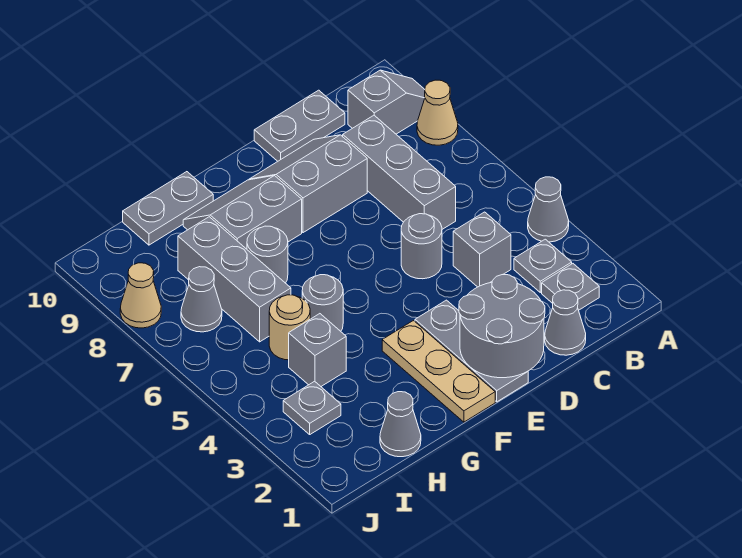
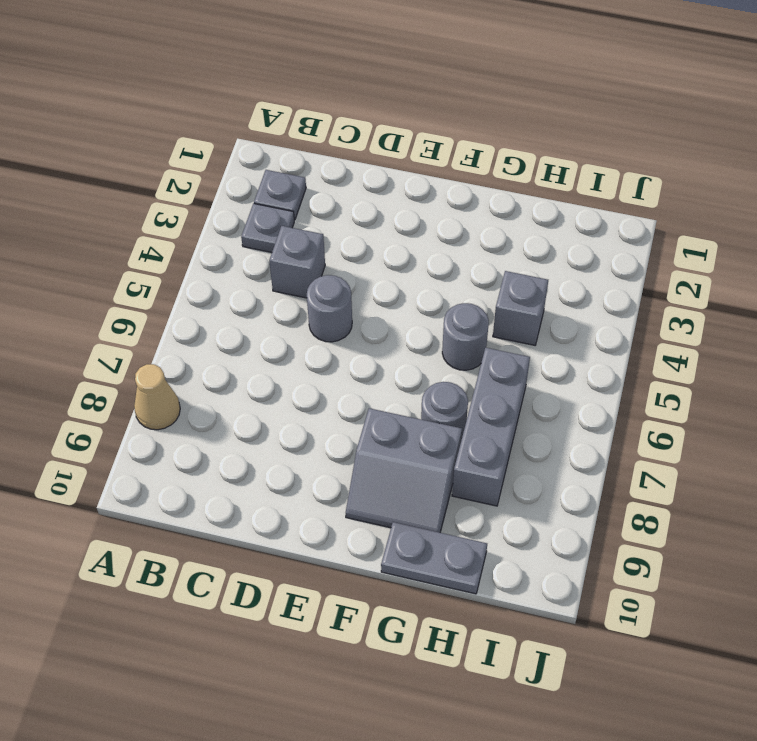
none -> grey 1x1 cone [528,177,569,242]
none -> grey 1x2 slope [348,70,425,134]
none -> grey 1x1 cone [545,290,586,355]

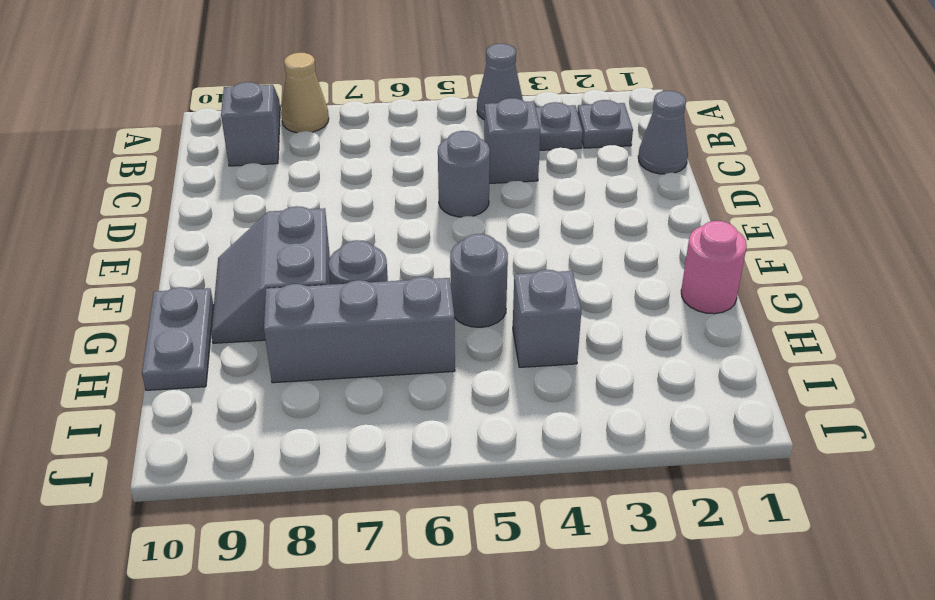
pink 1x1 round brick [681,221,747,314] -> none
none -> grey 1x3 brick [343,115,456,229]
none -> grey 1x2 plate [254,90,345,161]
none -> grey 2x2 slope [249,135,367,233]

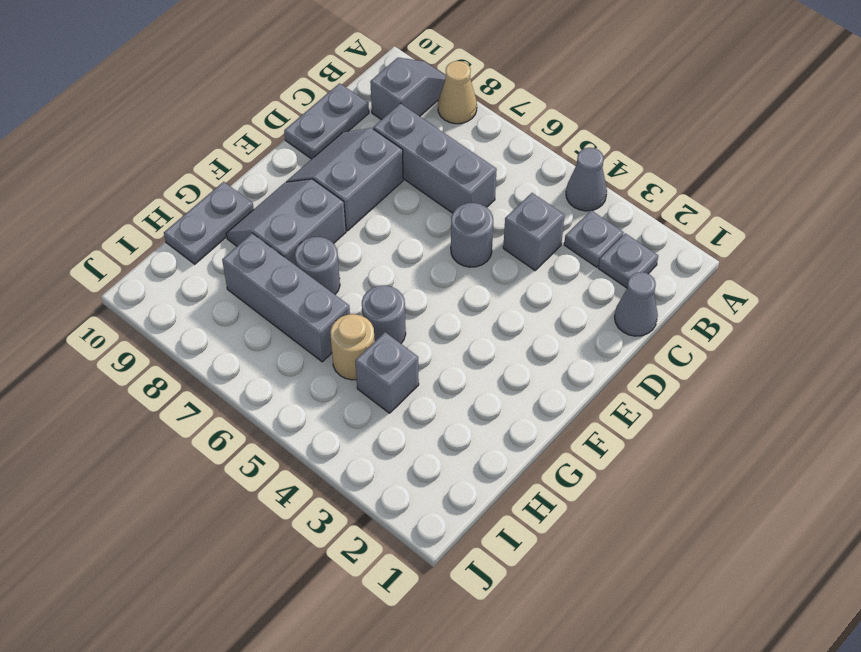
none -> grey 1x3 plate [415,300,528,402]
none -> tan 1x3 plate [382,321,495,422]
none -> grey 1x1 cone [380,392,421,457]

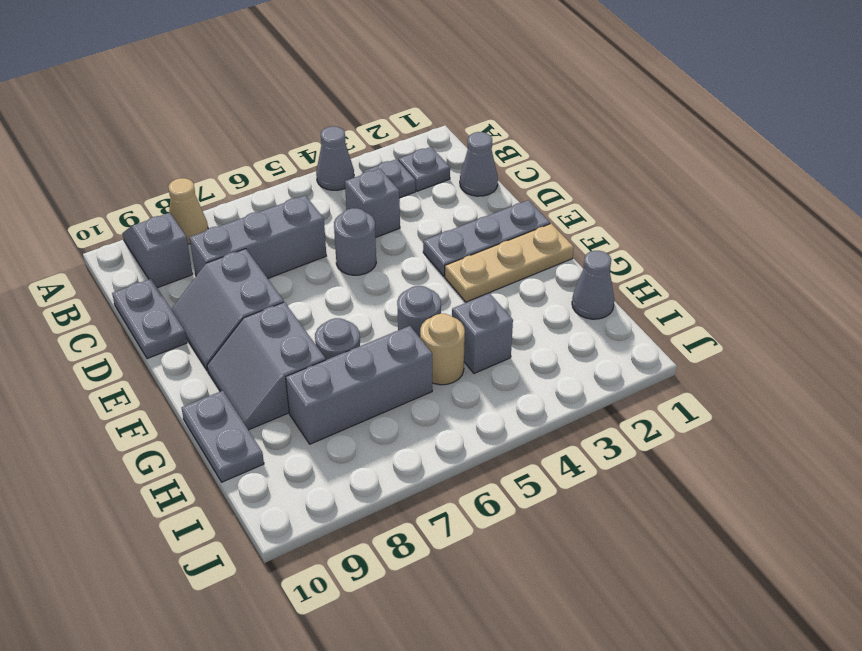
none -> grey 1x1 plate [283,381,341,434]
none -> grey 1x1 cone [181,267,222,332]
none -> tan 1x1 cone [120,263,161,328]

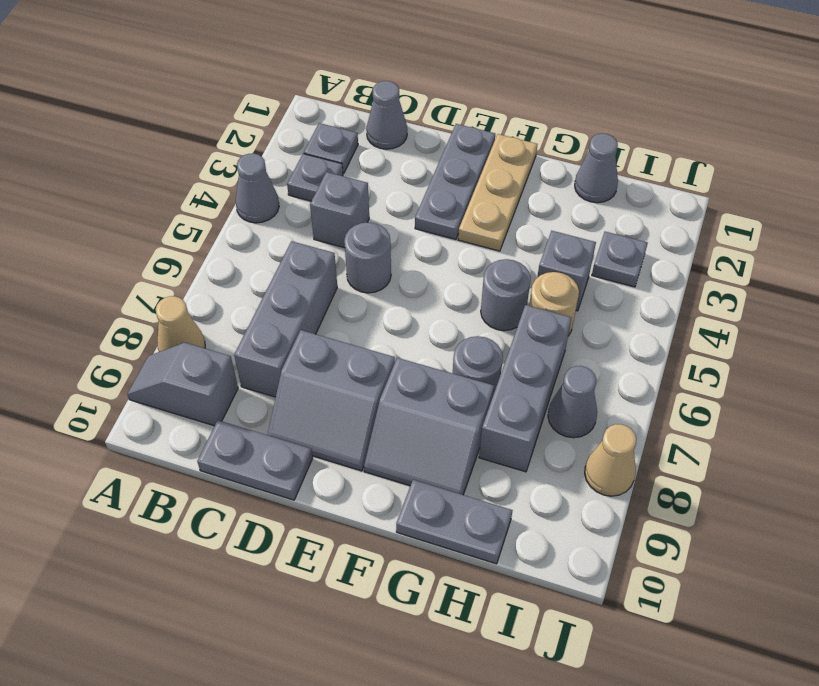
none -> grey 2x2 round brick [459,275,545,378]

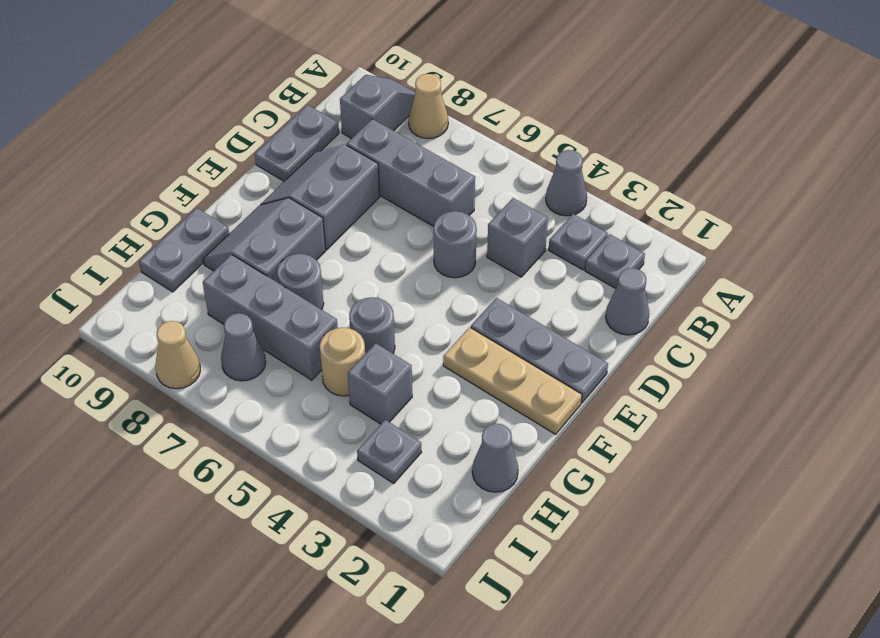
none -> grey 2x2 round brick [459,275,545,378]

